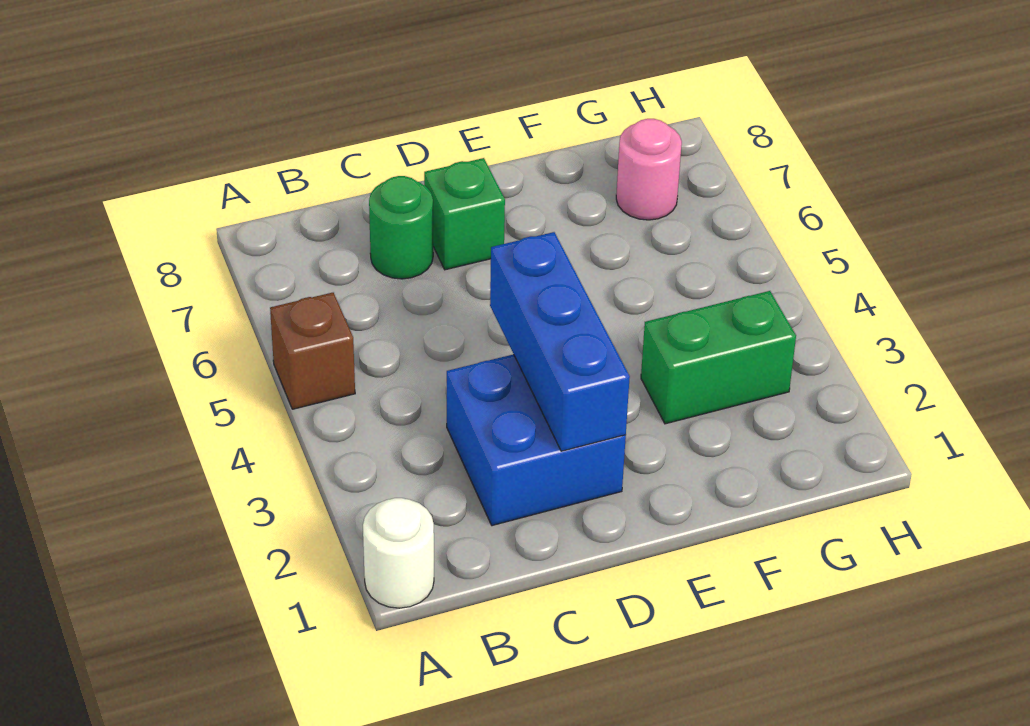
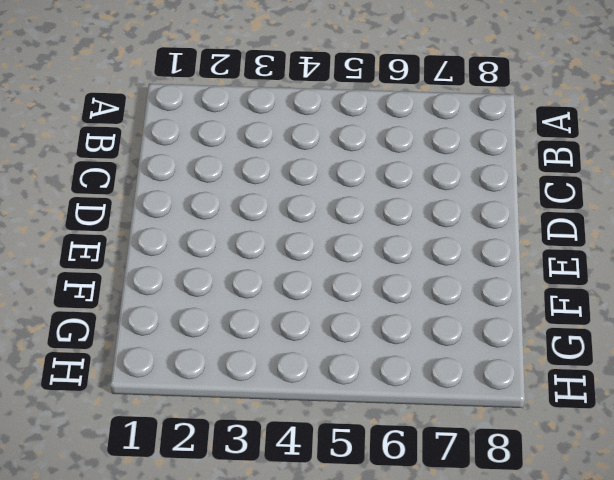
none -> white 1x1 round brick [363,498,434,608]
none -> brown 1x1 brick [270,293,355,409]

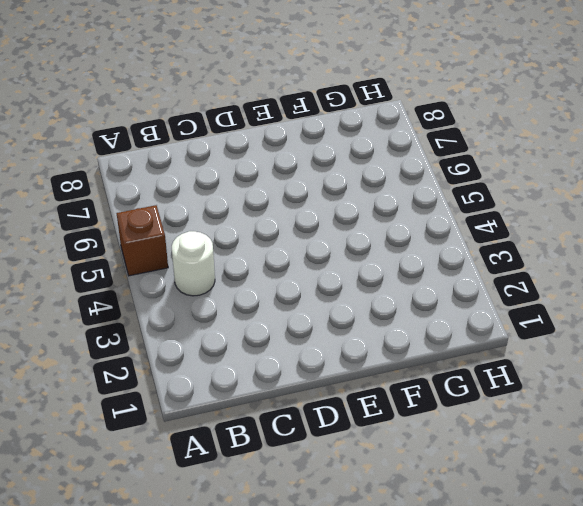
white 1x1 round brick [172,231,215,296] -> white 1x1 round brick moved to [363,498,434,608]
none -> blue 2x2 brick [447,354,626,526]
none -> green 1x1 round brick [369,176,433,279]

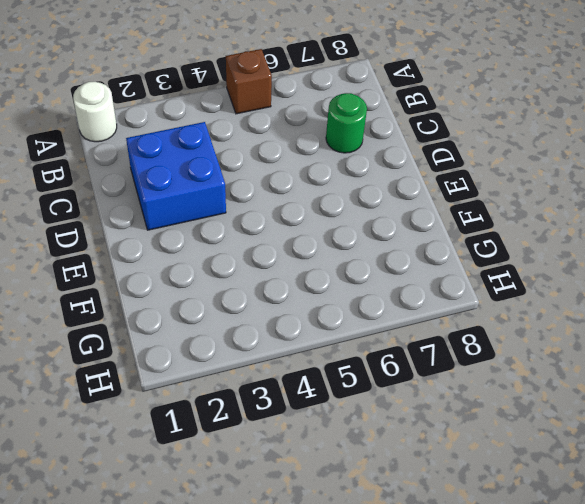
none -> green 1x1 brick [424,158,505,270]
none -> green 1x2 brick [641,291,796,424]

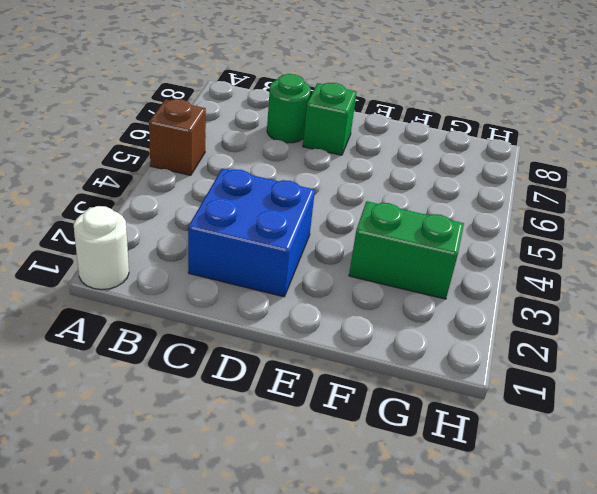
none -> pink 1x1 round brick [616,119,682,220]
none -> blue 1x3 brick [490,232,630,451]

